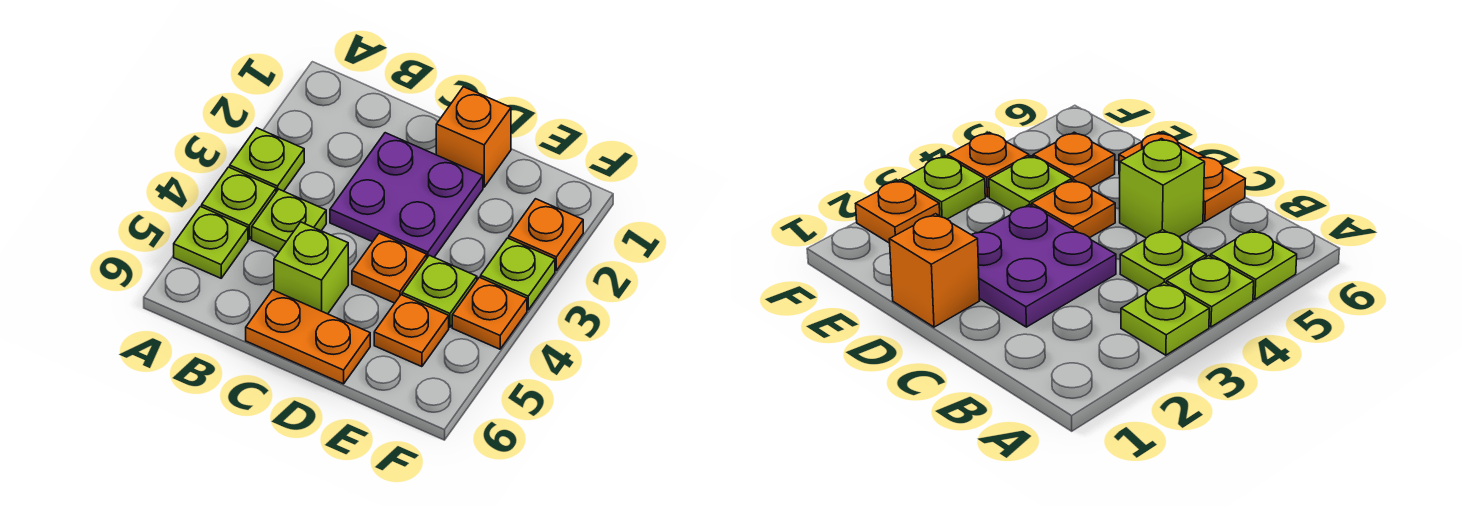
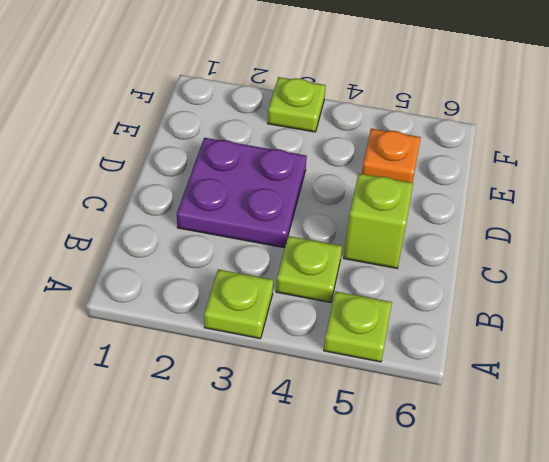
none -> lime 1x1 plate [202,167,276,239]
none -> orange 1x2 plate [246,290,370,384]
none -> orange 1x1 brick [436,87,511,187]

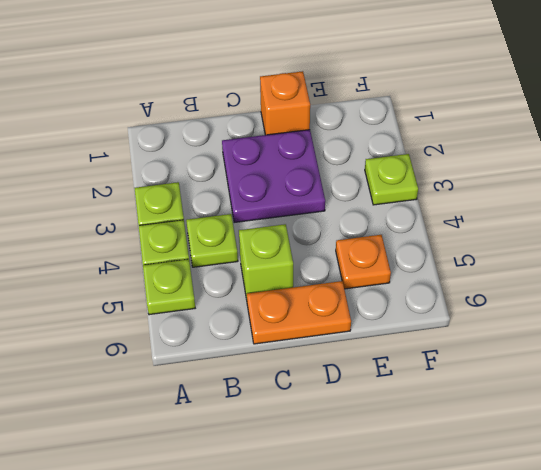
none -> orange 1x1 plate [352,233,427,303]
none -> lime 1x1 plate [402,255,477,327]
none -> orange 1x1 plate [509,199,583,270]

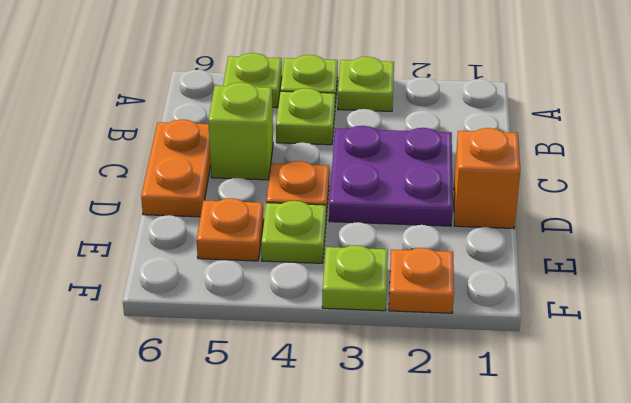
none -> orange 1x1 plate [452,277,527,349]

